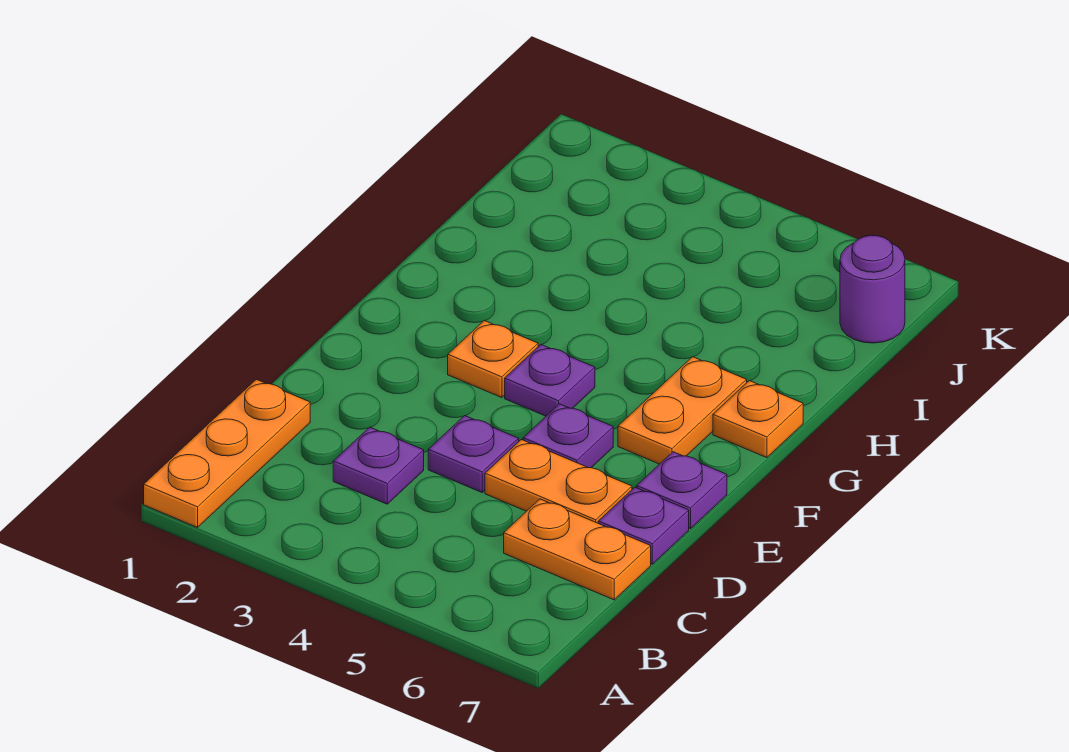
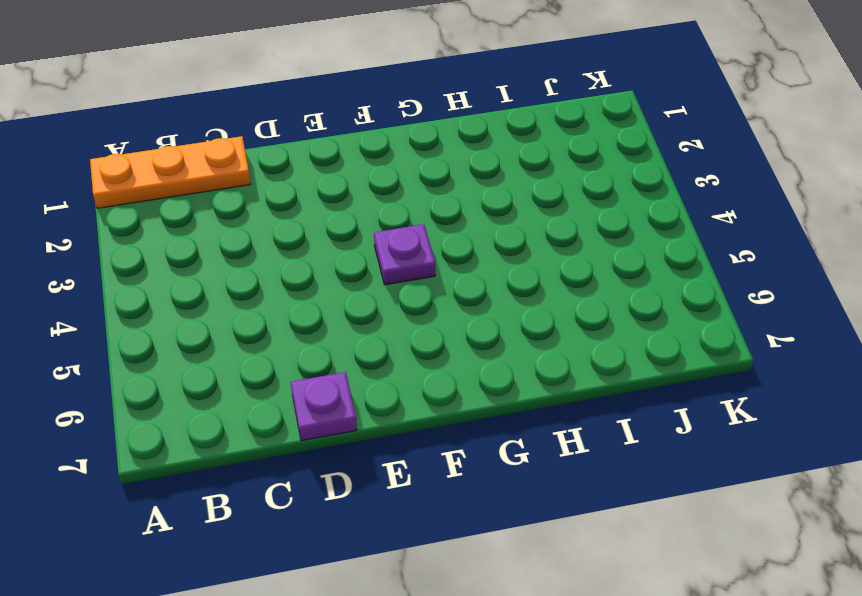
none -> purple 1x1 plate [333,427,424,504]
none -> orange 1x2 plate [504,499,651,600]
none -> purple 1x1 plate [428,416,519,492]

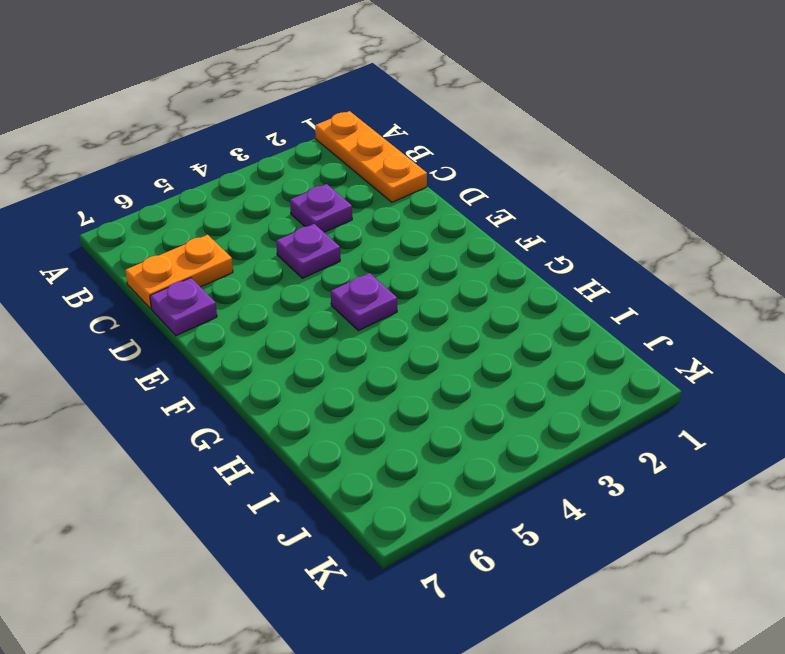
none -> orange 1x2 plate [485,440,632,523]
none -> purple 1x1 plate [523,404,613,468]
none -> purple 1x1 plate [637,452,727,529]

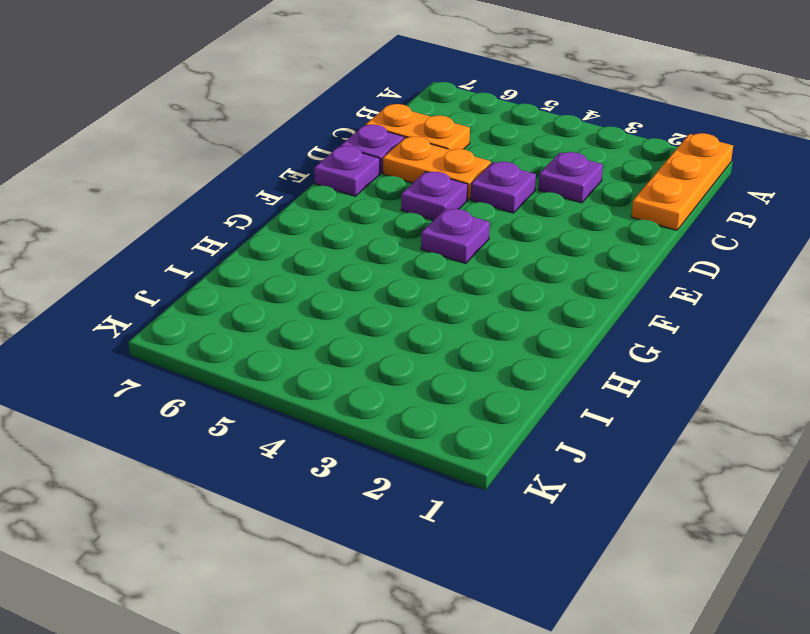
none -> orange 1x1 plate [448,321,538,398]
none -> orange 1x2 plate [618,357,747,464]
none -> orange 1x1 plate [713,381,803,458]

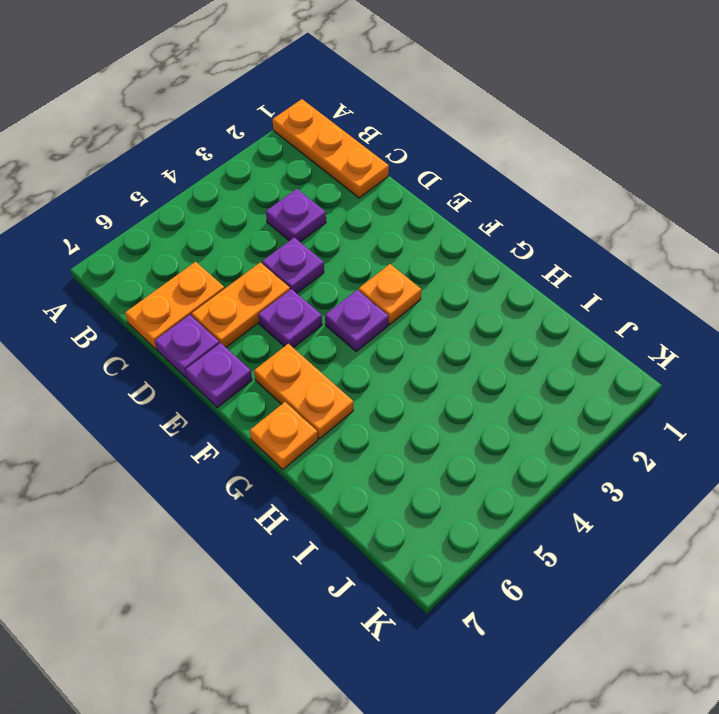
none -> purple 1x1 round brick [840,235,905,343]

